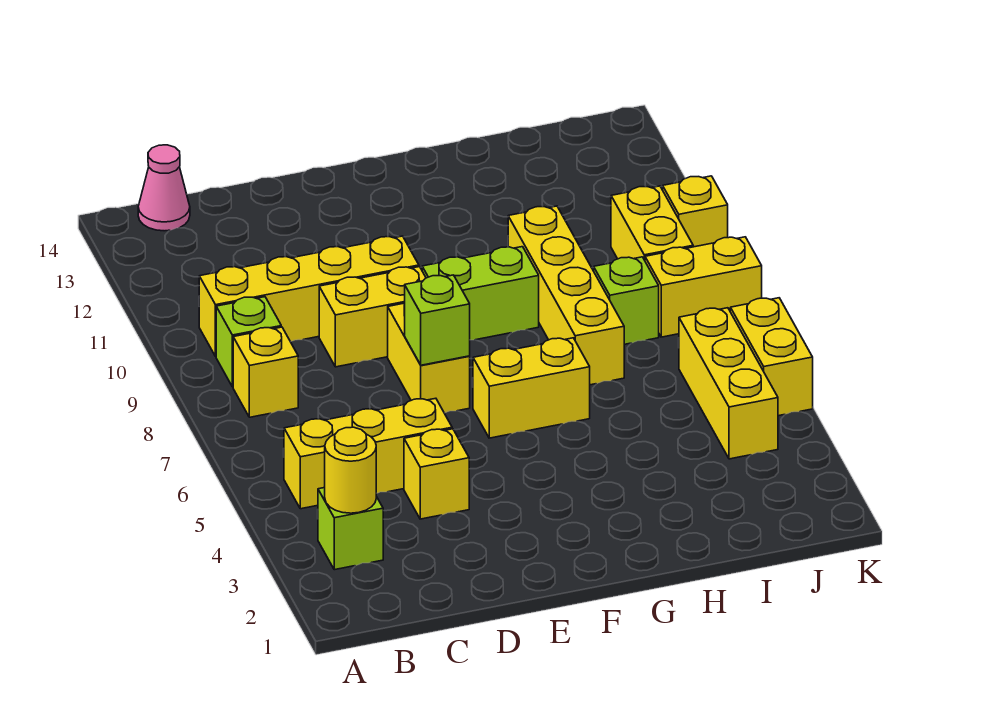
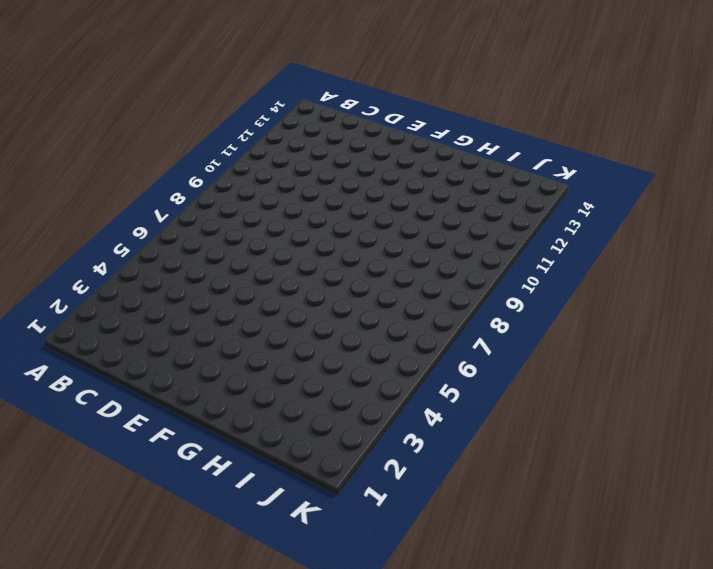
none -> lime 1x1 brick [318,488,383,570]
none -> yellow 1x3 brick [284,398,452,509]
none -> yellow 1x1 brick [233,327,298,417]

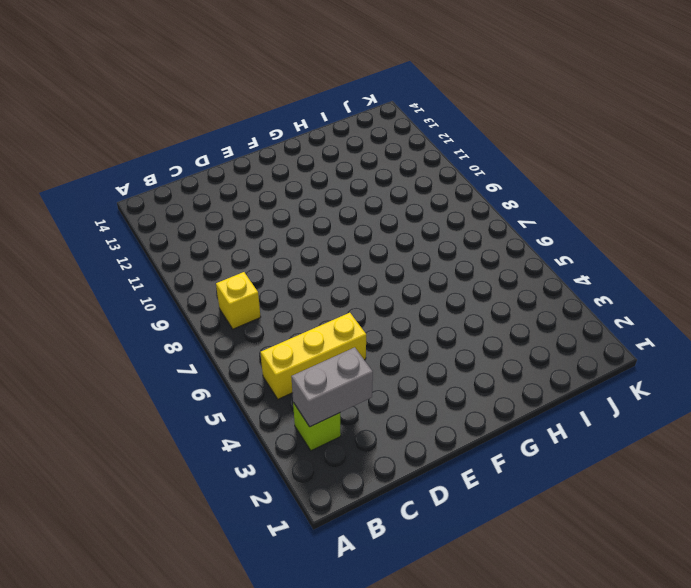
grey 1x2 brick [291,347,373,427] -> yellow 1x1 round brick [325,427,376,513]
none -> lime 1x1 brick [216,297,281,387]
none -> yellow 1x4 brick [199,236,419,356]
none -> pink 1x1 cone [138,145,190,231]

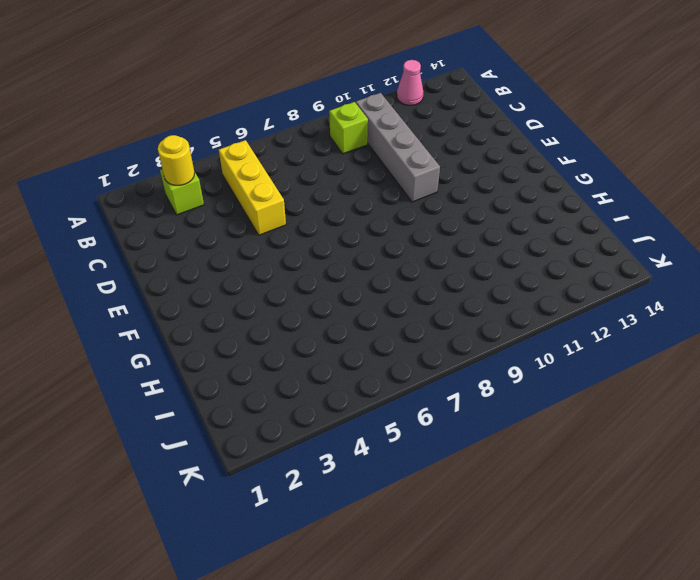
pink 1x1 cone [397,60,424,105] -> pink 1x1 cone moved to [138,145,190,231]
grey 1x4 brick [356,93,440,202] -> yellow 1x4 brick [199,236,419,356]
none -> yellow 1x1 brick [233,327,298,417]
none -> yellow 1x1 brick [404,429,469,519]
none -> yellow 1x2 brick [319,267,426,367]

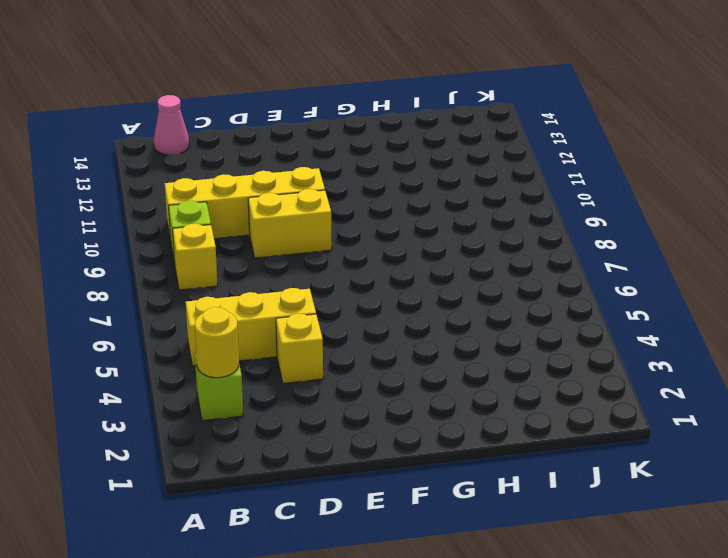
none -> yellow 1x2 brick [388,303,470,413]
none -> yellow 1x2 brick [473,338,590,438]
none -> lime 1x2 brick [422,247,539,340]

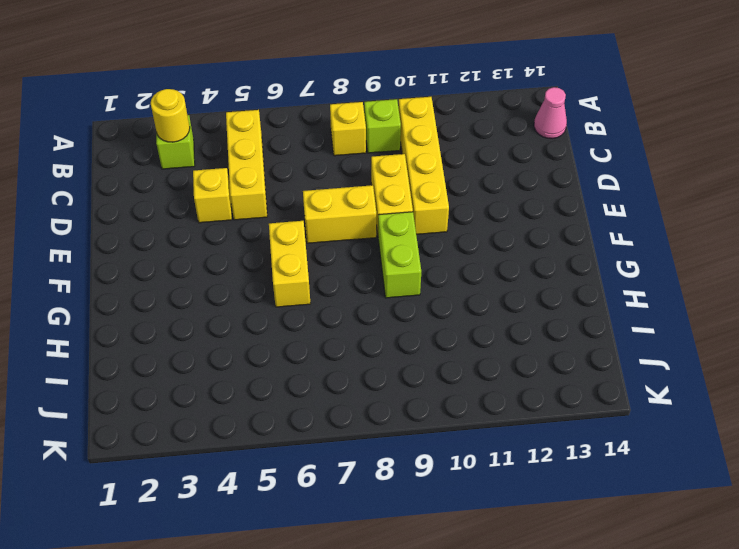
none -> yellow 1x4 brick [508,206,624,385]
none -> lime 1x1 brick [594,257,659,344]
none -> yellow 1x3 brick [679,308,778,459]

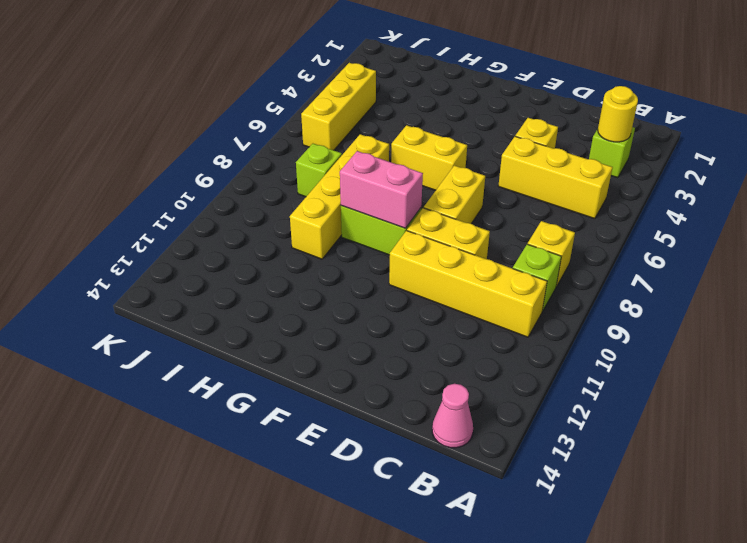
pink 1x2 brick [340,151,423,228] -> none
none -> yellow 1x2 brick [645,237,762,337]
none -> yellow 1x2 brick [611,186,693,260]
none -> yellow 1x2 brick [730,298,813,416]

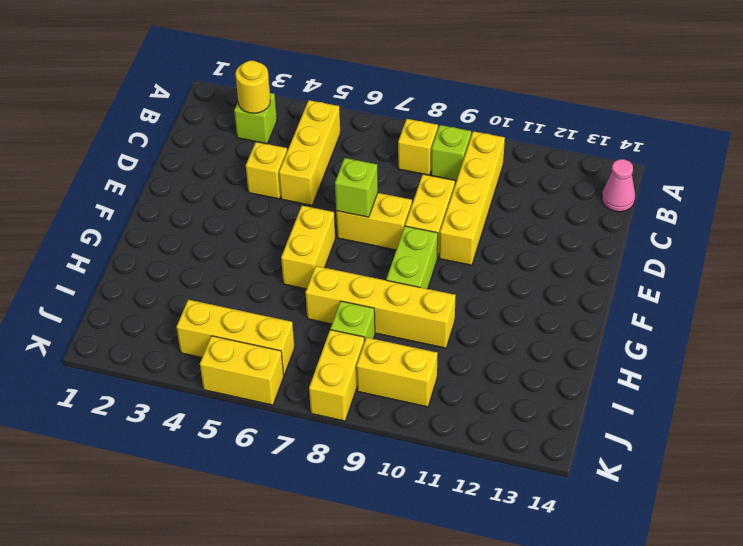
none -> yellow 1x1 brick [663,176,728,247]

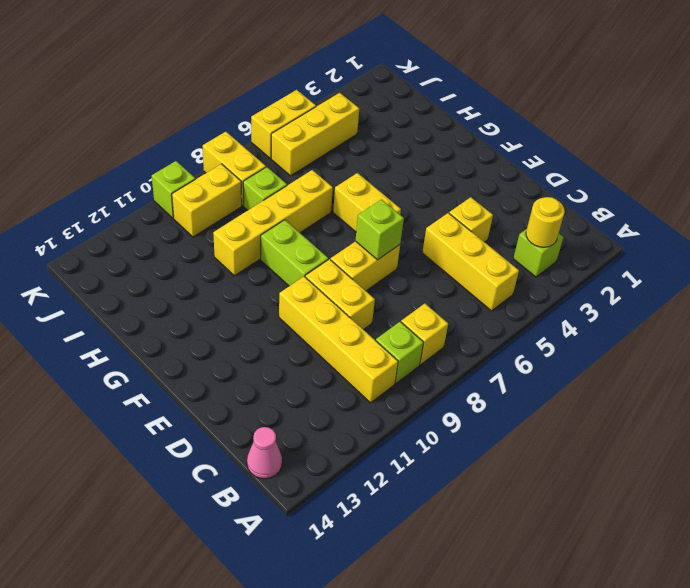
lime 1x1 brick [152,161,195,218] -> yellow 1x1 brick [663,176,728,247]

